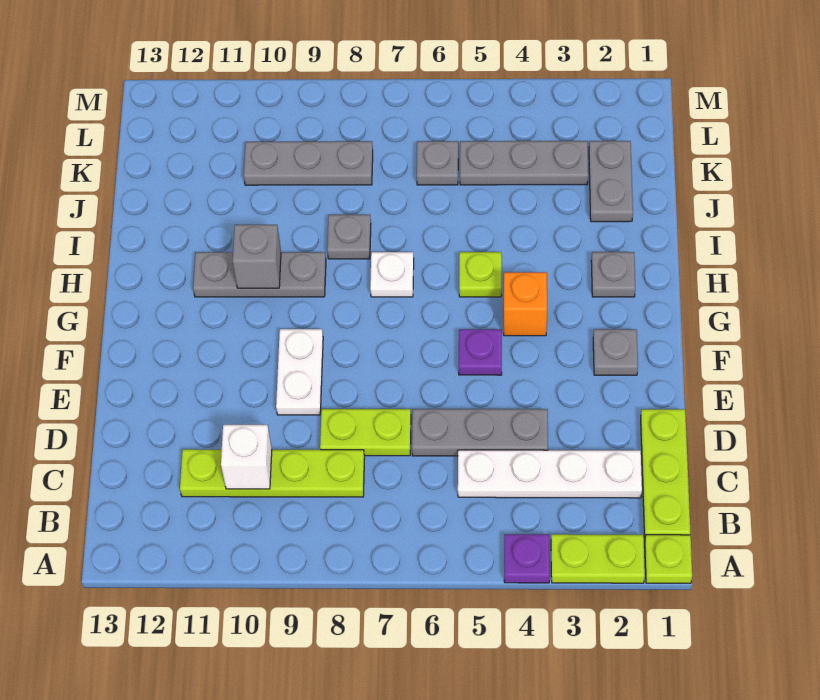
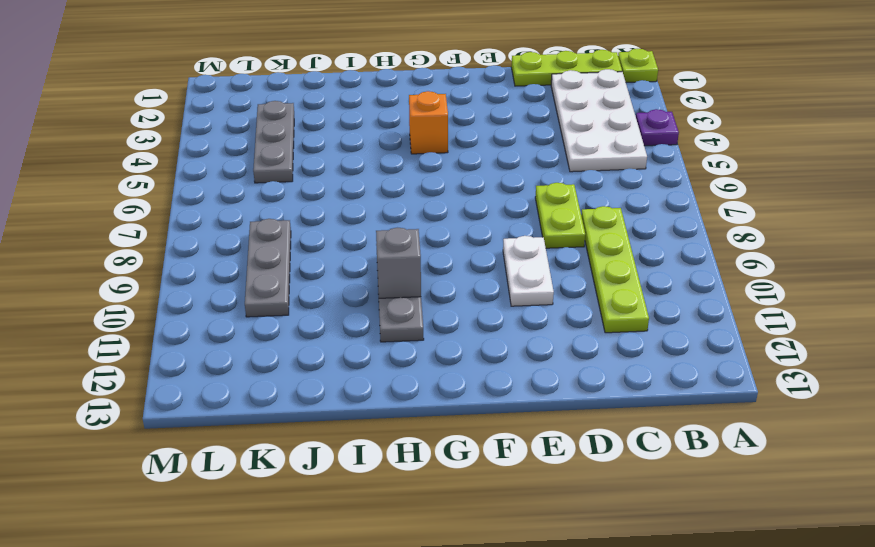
white 2x4 plate [551,69,647,172] -> white 1x4 plate [458,450,642,498]
white 1x2 plate [503,236,554,306] -> white 1x2 plate turned to [276,329,323,415]
none -> lime 1x2 plate [551,534,645,583]
none -> grey 1x3 plate [412,409,548,456]
none -> grey 1x1 plate [593,329,638,375]

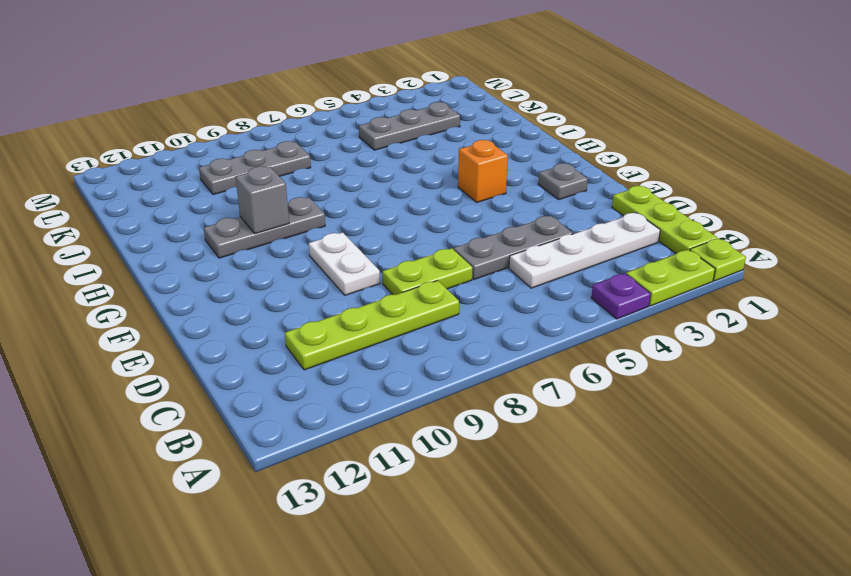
none -> purple 1x1 plate [459,329,502,375]
none -> grey 1x1 plate [591,252,635,297]
none -> lime 1x1 plate [459,252,502,297]

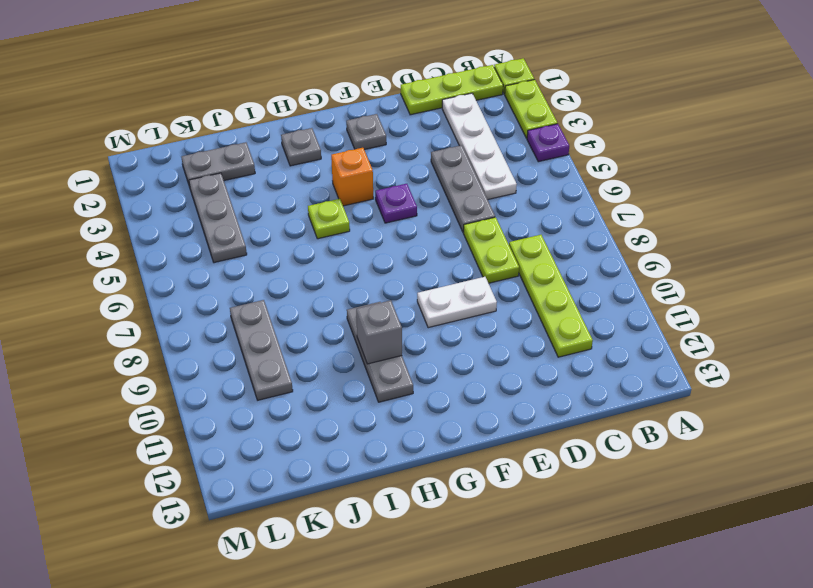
none -> white 1x1 plate [370,252,414,297]
none -> grey 1x1 plate [327,215,371,259]
none -> grey 1x1 plate [417,141,458,185]

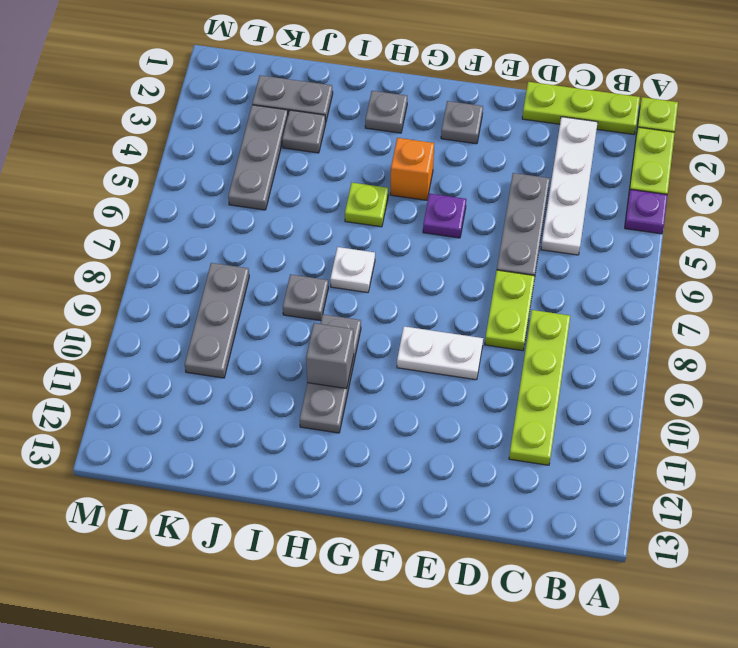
grey 1x1 plate [282,110,326,153] -> grey 1x1 plate moved to [417,141,458,185]
none -> white 1x1 brick [221,425,272,489]

